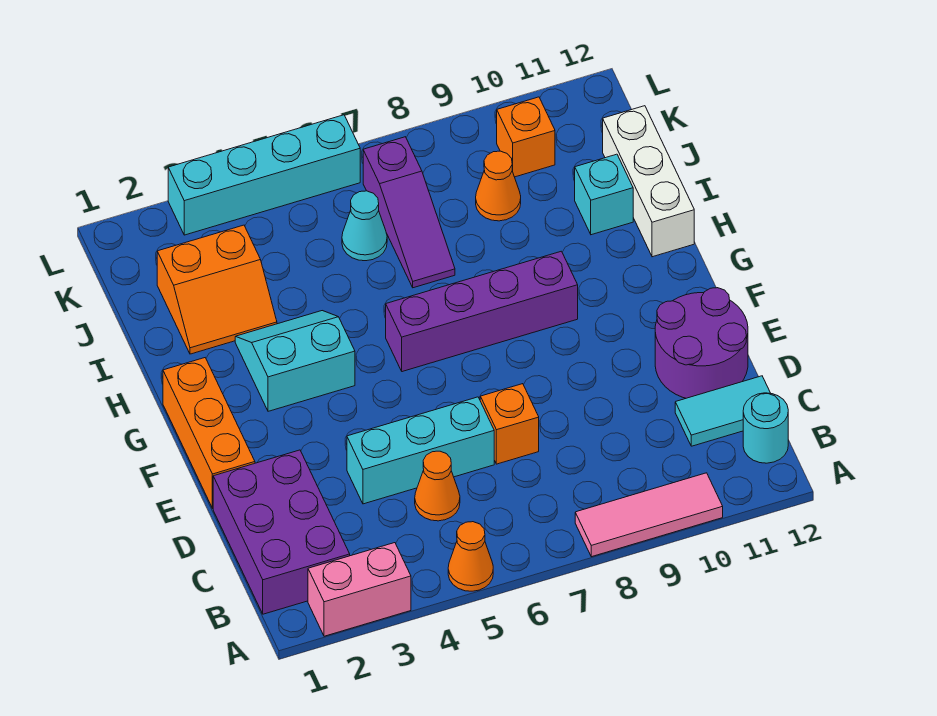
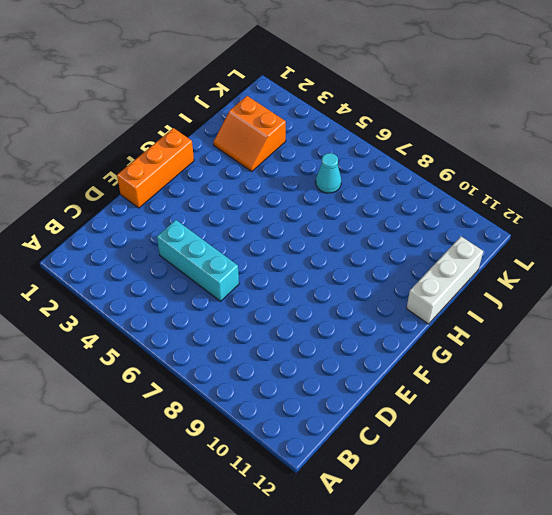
none -> pink 1x2 brick [308,543,411,636]
none -> orange 1x1 cone [448,522,493,591]
none -> pink 1x3 tile [575,473,723,557]

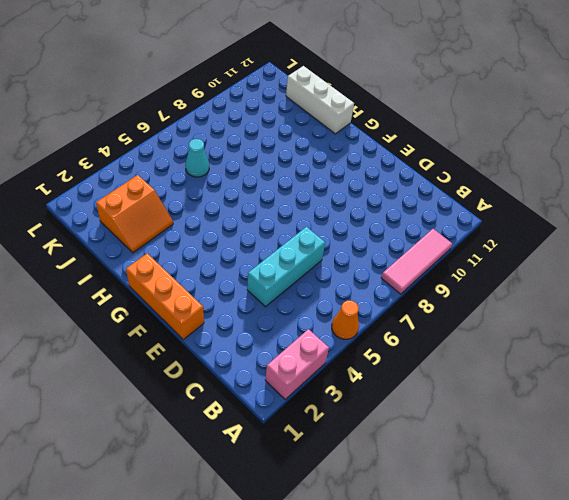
none -> purple 2x3 brick [213,450,350,614]
none -> cyan 1x1 round brick [743,393,788,463]
none -> orange 1x1 cone [415,451,460,521]

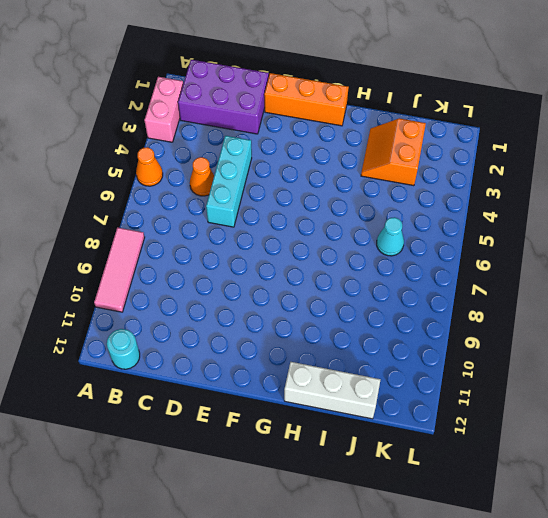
none -> cyan 1x2 tile [675,376,770,446]
none -> orange 1x1 brick [480,384,539,464]
none -> purple 2x2 round brick [655,288,748,398]

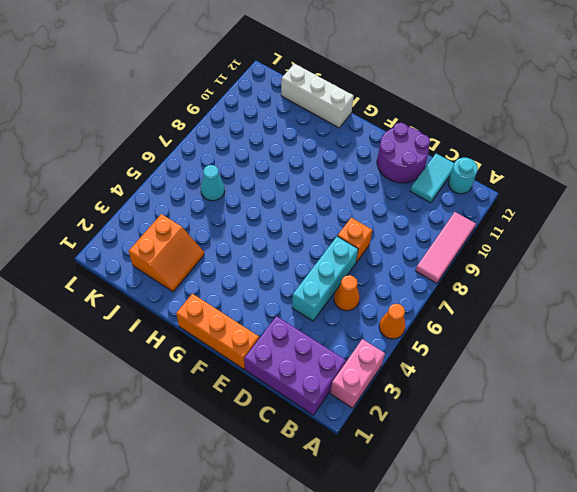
none -> cyan 2x2 slope [235,311,355,411]
none -> purple 1x4 brick [386,251,578,372]
none -> purple 1x3 slope [363,137,455,288]

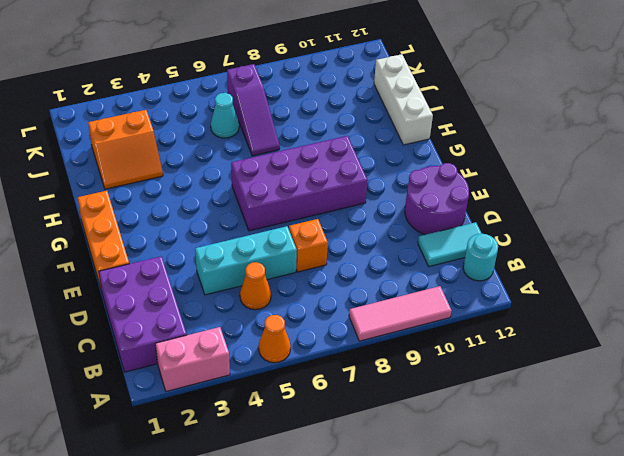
purple 2x4 brick [231,136,368,231] -> purple 1x4 brick [386,251,578,372]
none -> cyan 2x2 slope [235,311,355,411]
none -> cyan 1x1 brick [575,154,633,235]
none -> orange 1x1 cone [476,151,521,221]

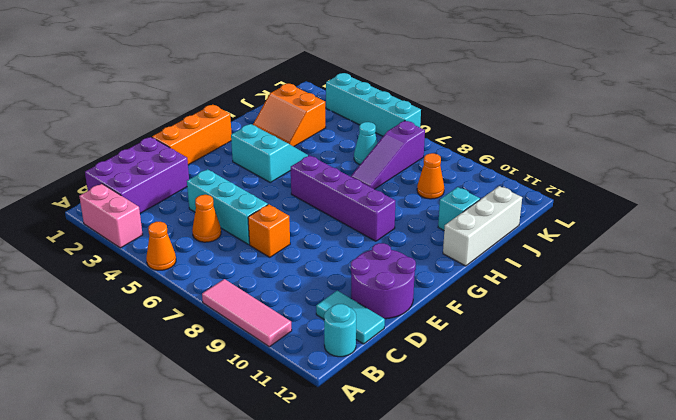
none -> orange 1x1 brick [497,97,555,177]

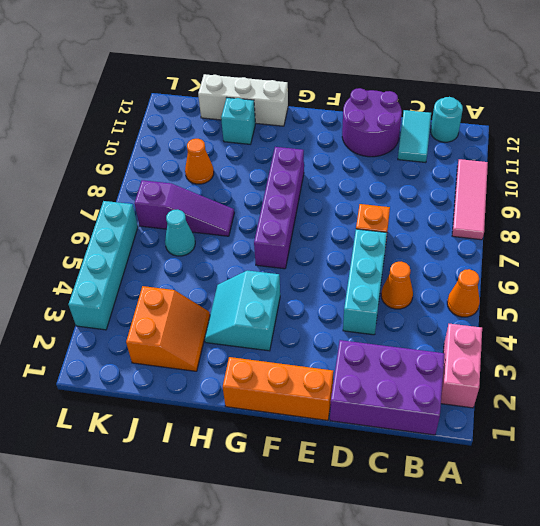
none -> orange 1x1 brick [497,97,555,177]

